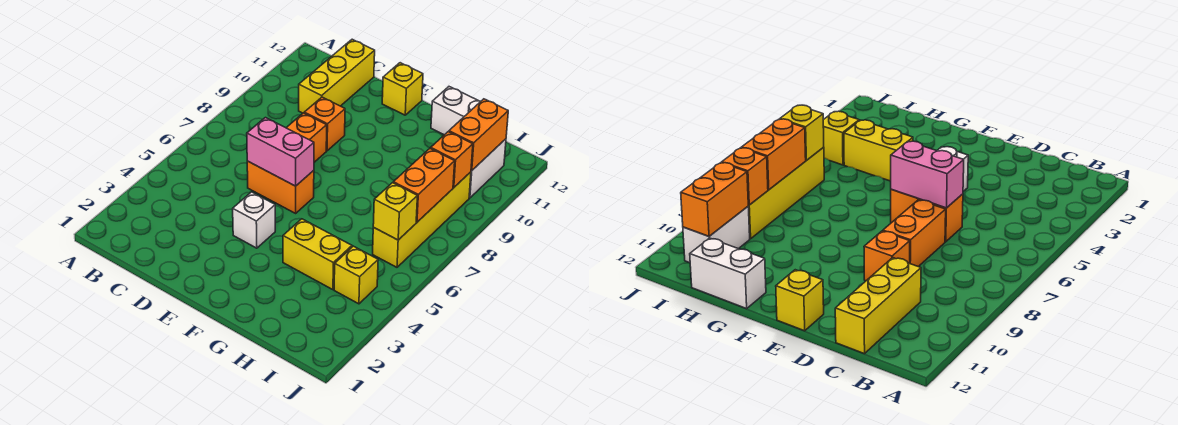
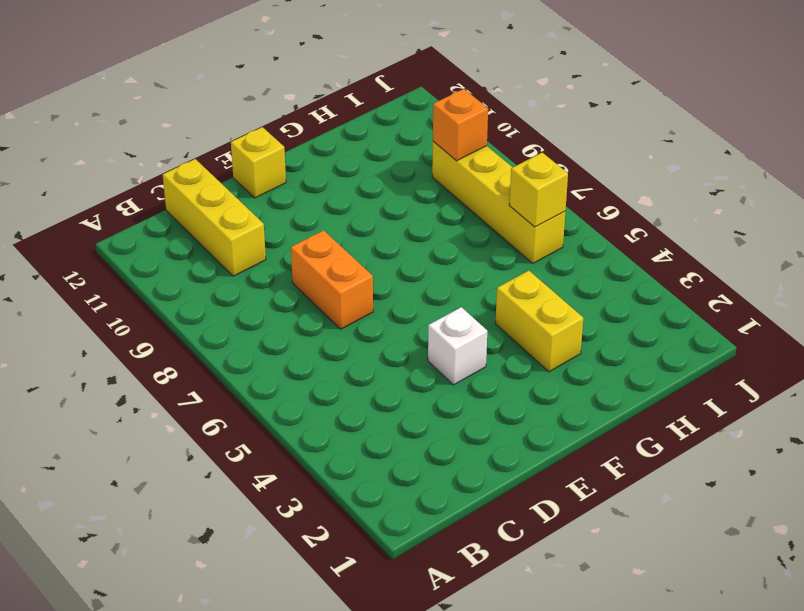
yellow 1x2 brick [495,270,583,372] -> yellow 1x2 brick turned to [283,219,352,290]
none -> orange 1x2 brick [247,161,314,213]
none -> orange 1x1 brick [304,97,345,151]
none -> white 1x2 brick [431,87,481,135]

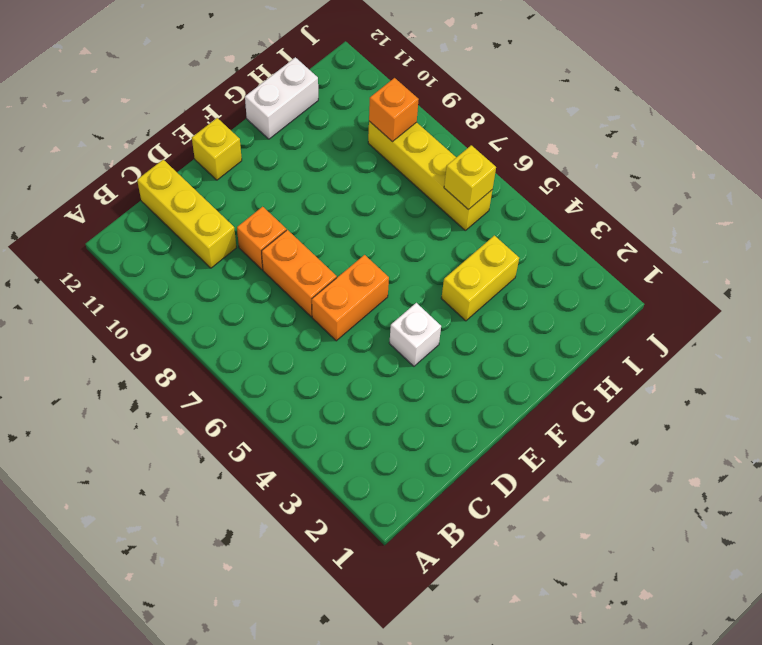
none -> yellow 1x1 brick [334,246,378,304]
none -> white 1x2 brick [469,139,506,198]
none -> pink 1x2 brick [247,118,314,186]

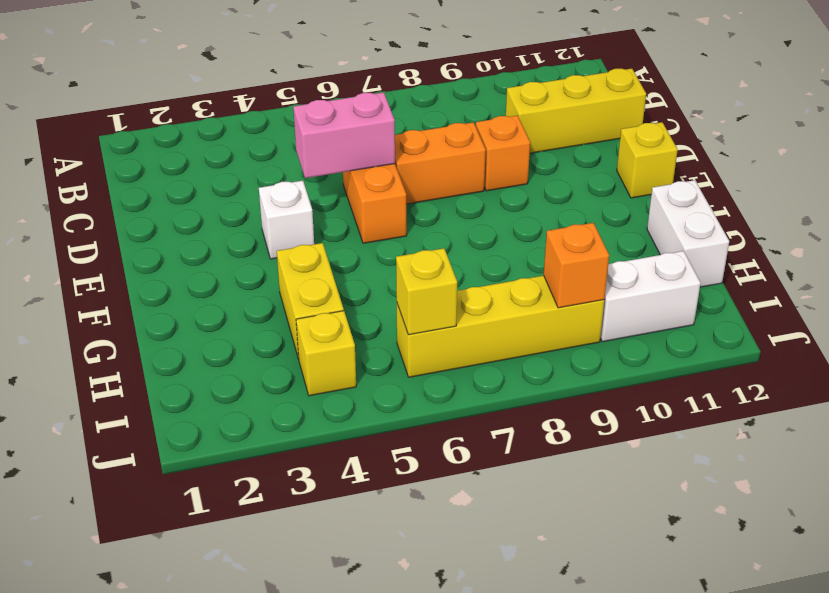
pink 1x2 brick [293,92,395,178] -> pink 1x2 brick turned to [247,118,314,186]
none -> orange 1x2 brick [393,148,455,222]
none -> orange 1x2 brick [449,99,508,171]

